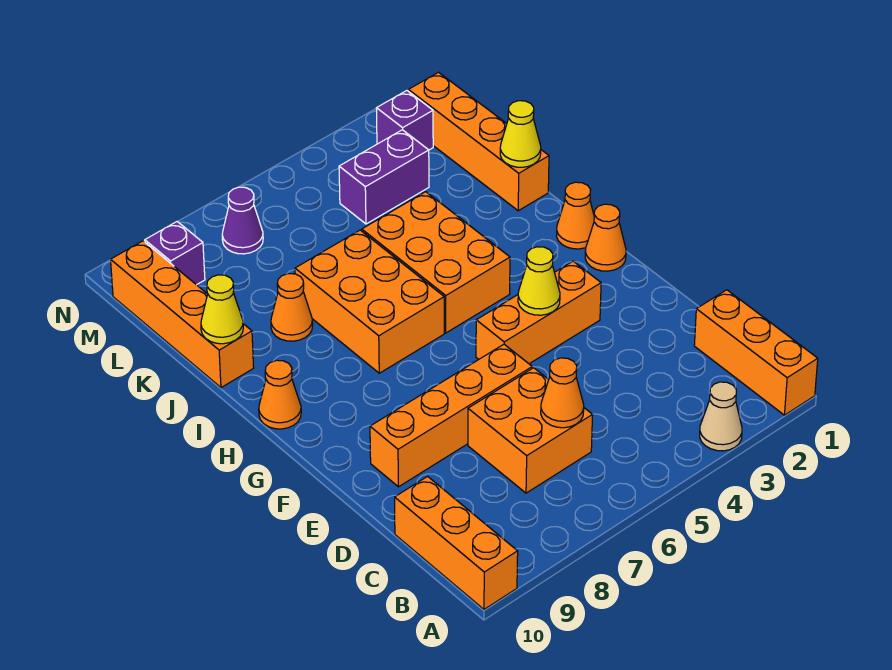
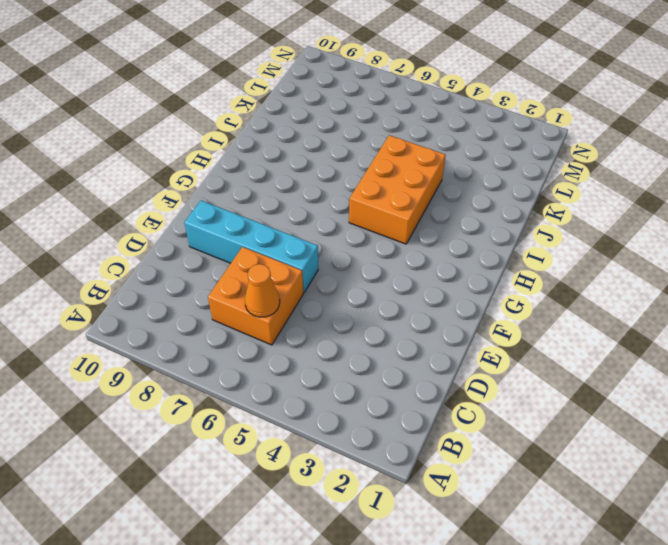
cyan 1x4 brick [184,201,318,293] -> orange 1x4 brick [370,344,532,487]
none -> orange 1x3 brick [694,290,818,415]
none -> tan 1x1 cone [700,382,742,451]
none -> orange 1x3 brick [395,476,518,609]

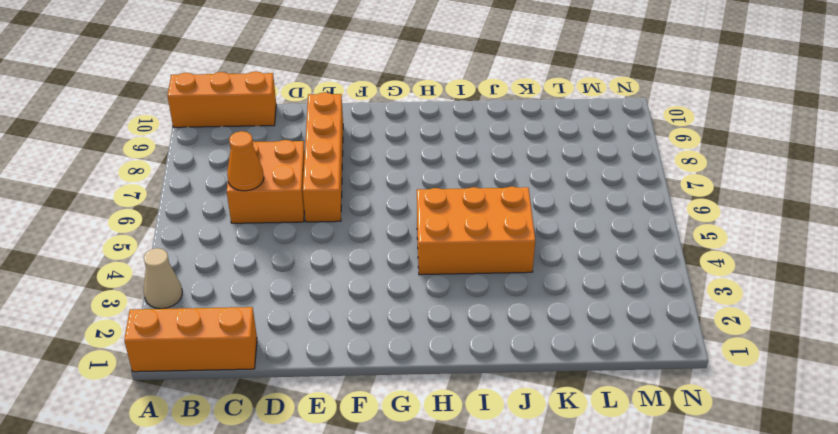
none -> orange 1x3 brick [476,261,601,364]
none -> orange 1x1 cone [585,204,626,271]
none -> orange 1x1 cone [556,182,594,249]

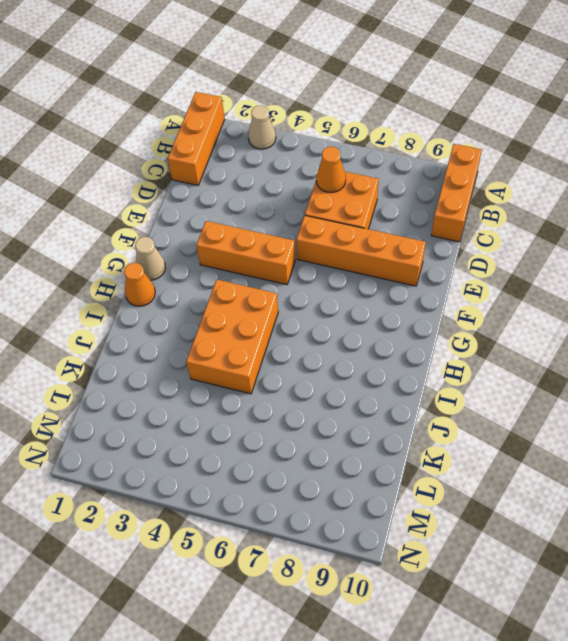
tan 1x1 cone [135,237,165,280] -> orange 1x1 cone [585,204,626,271]
none -> orange 2x3 brick [295,230,444,373]
none -> orange 1x1 cone [259,360,301,429]
none -> orange 1x4 brick [408,72,549,211]

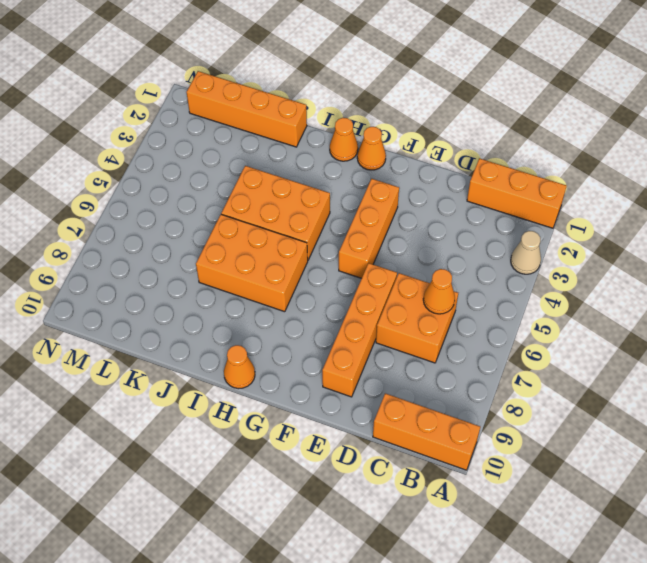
none -> orange 1x1 cone [271,274,313,341]
none -> orange 1x4 brick [111,241,254,388]
none -> purple 1x2 brick [339,130,429,224]

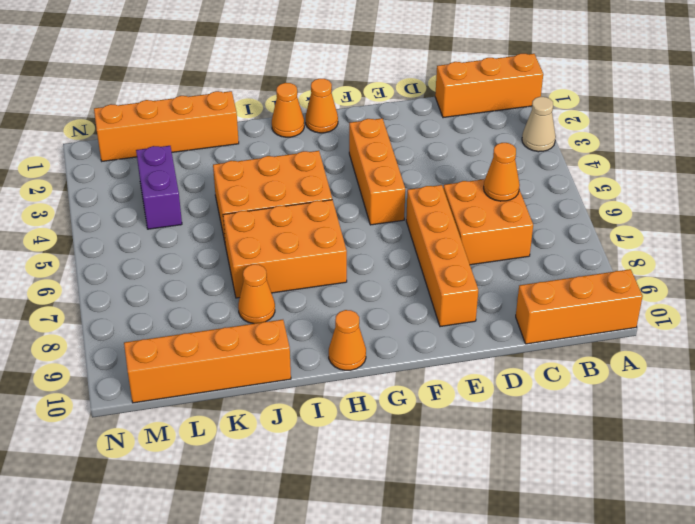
none -> purple 1x1 brick [376,91,433,150]
none -> purple 1x1 cone [222,187,263,254]
none -> purple 1x1 brick [145,222,205,285]

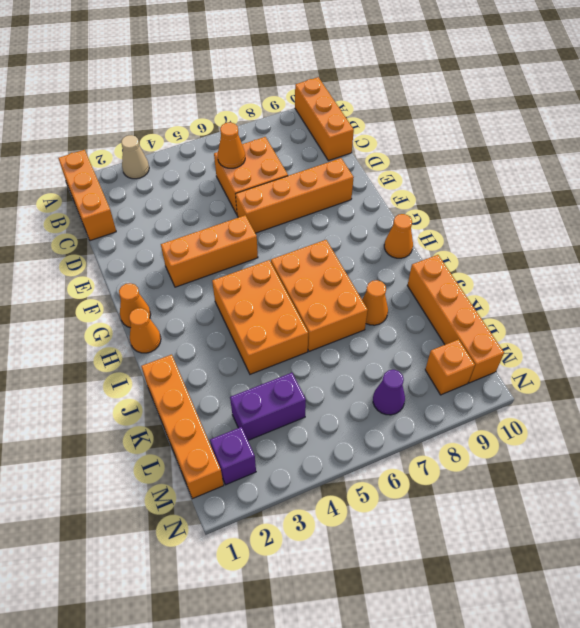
orange 1x1 brick [425,339,475,395] -> purple 1x1 brick [145,222,205,285]
none -> yellow 1x1 cone [518,247,560,315]
none -> yellow 1x1 cone [500,101,541,167]
none -> yellow 1x1 cone [201,275,243,344]

